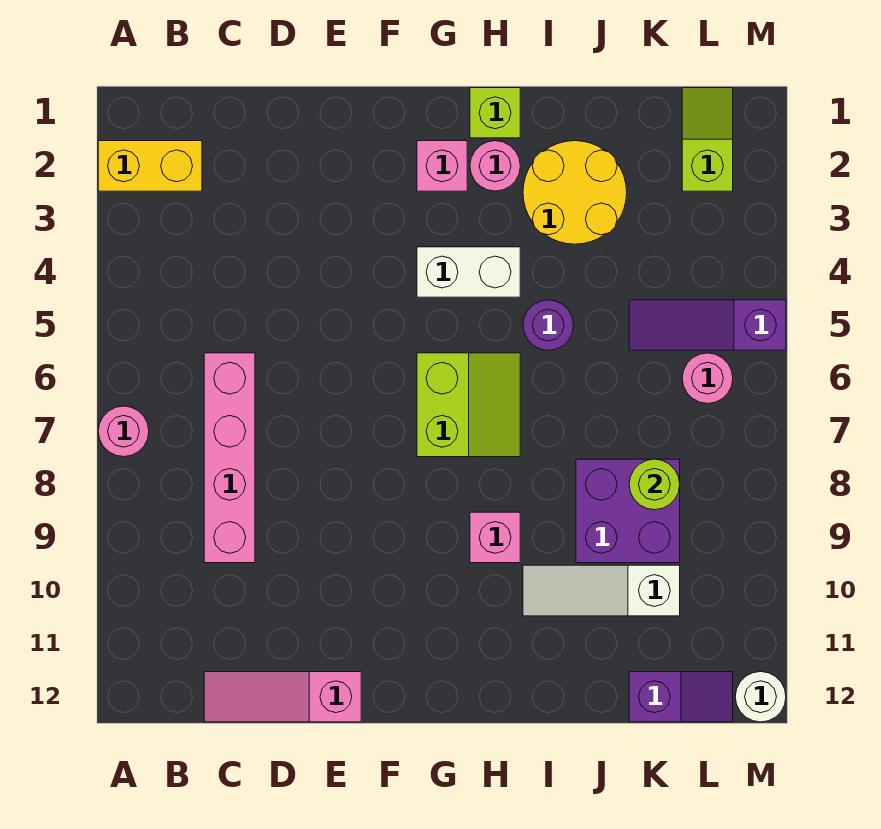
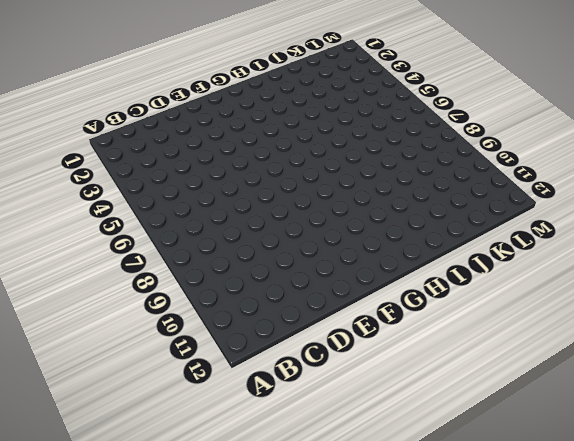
none -> yellow 1x2 brick [98,141,202,191]
none -> pink 1x1 round brick [98,406,149,457]
none -> pink 1x4 brick [204,353,255,563]

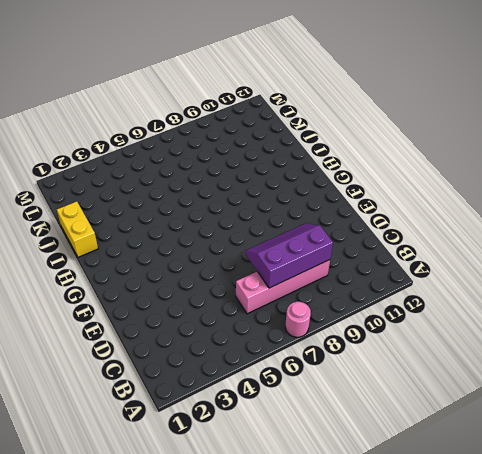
purple 2x3 slope [245,224,333,288] -> none
yellow 1x2 brick [57,201,98,257] -> yellow 1x2 brick moved to [98,141,202,191]
none -> pink 1x3 slope [204,672,361,722]
none -> pink 1x1 brick [417,141,467,191]
none -> white 1x2 brick [417,247,520,297]

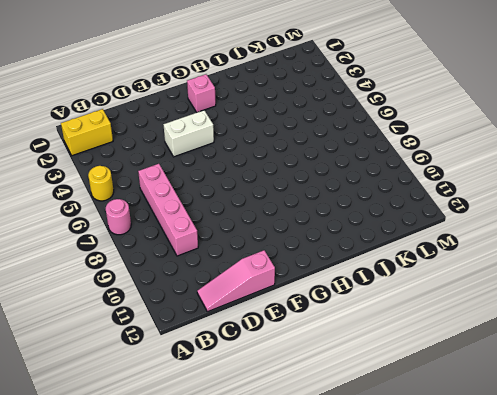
yellow 1x1 round brick [88,166,114,201] -> none
white 1x2 brick [163,110,214,157] -> white 1x2 brick moved to [417,247,520,297]
none -> lime 2x2 slope [417,353,520,457]
none -> lime 1x1 brick [470,88,520,138]
none -> pink 1x1 round brick [470,141,520,191]

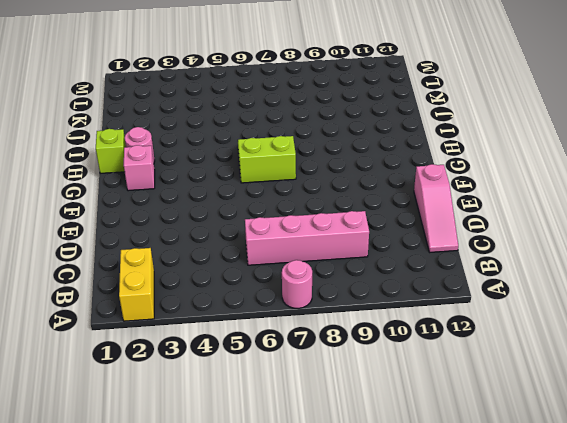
none -> white 1x2 brick [417,247,520,297]
none -> pink 1x1 brick [470,512,520,563]
none -> yellow 2x2 round brick [523,141,627,244]

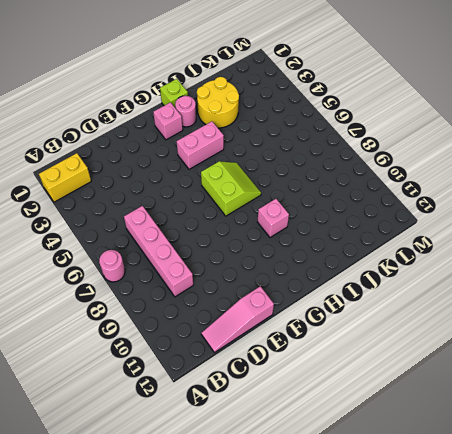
pink 1x2 brick [177,121,224,169] -> white 1x2 brick [417,247,520,297]
none -> purple 1x1 round brick [523,300,574,350]
none -> white 1x3 slope [523,565,680,616]
none -> purple 2x2 brick [576,459,680,563]

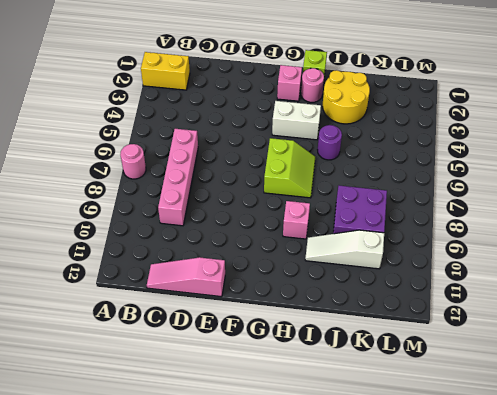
none -> purple 1x3 slope [629,300,786,350]
none -> purple 1x2 slope [629,672,733,722]
none -> lime 1x2 slope [682,88,733,191]

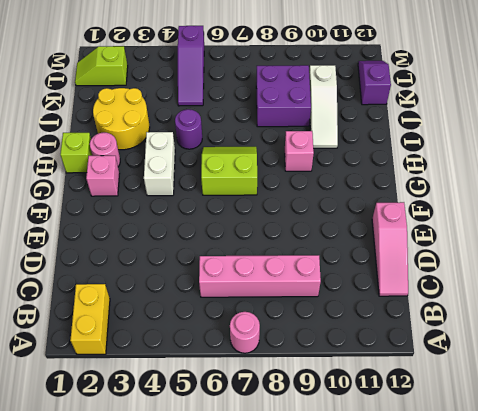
none -> pink 1x1 round brick [682,353,733,404]
none -> white 1x1 round brick [735,672,786,722]
none -> lime 1x1 round brick [629,459,680,510]

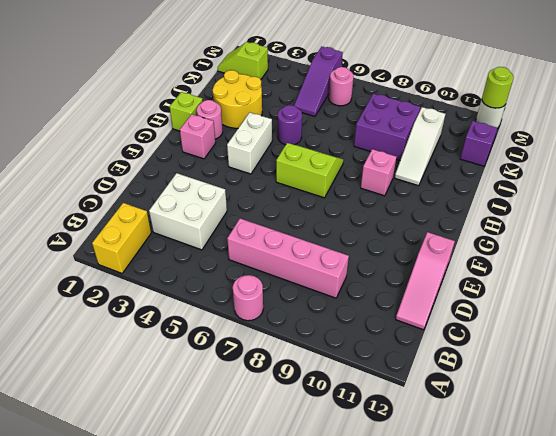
white 2x2 brick [149,173,227,250] -> none
lime 1x1 round brick [482,67,514,108] -> lime 1x1 round brick moved to [629,459,680,510]

